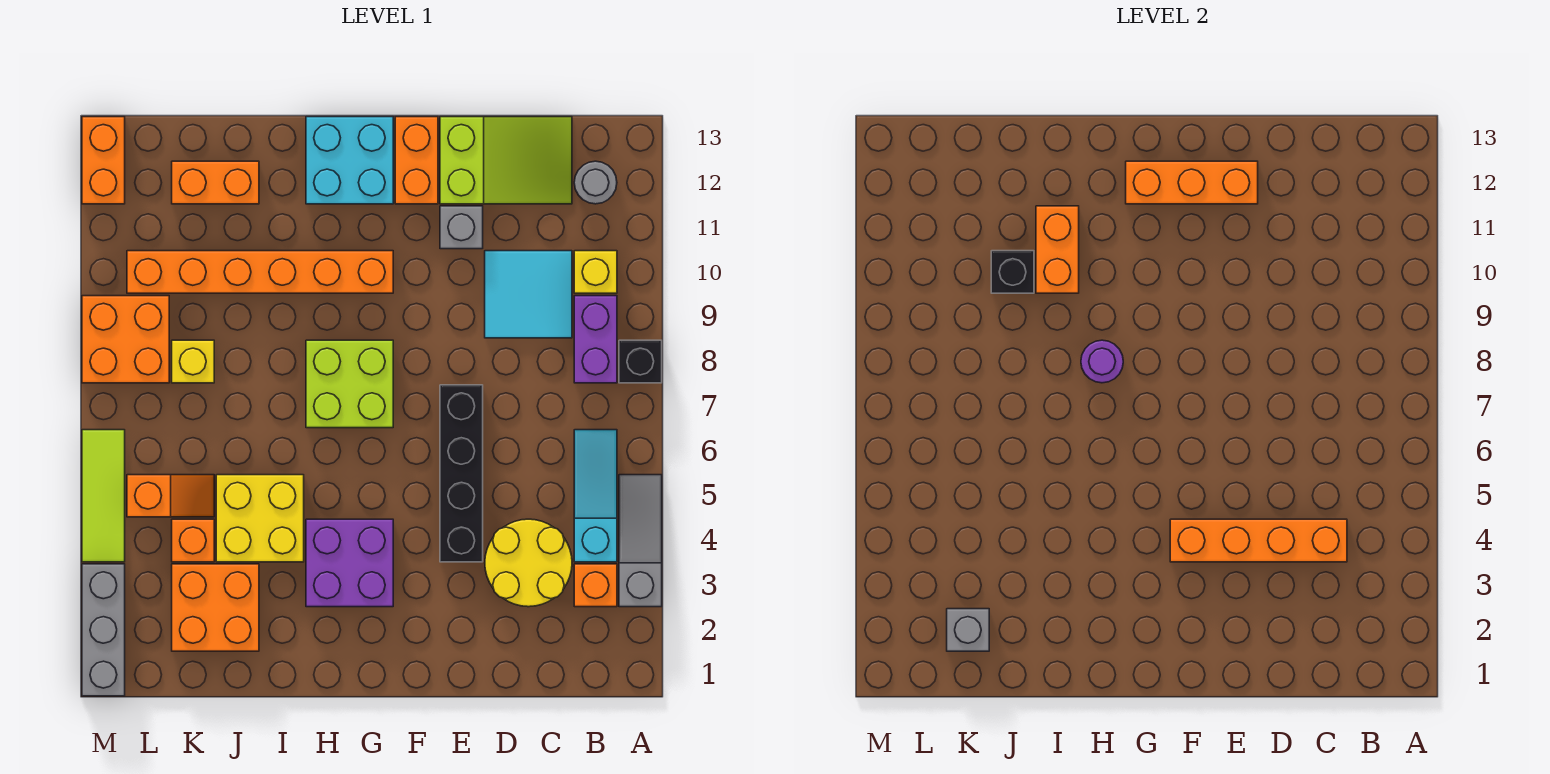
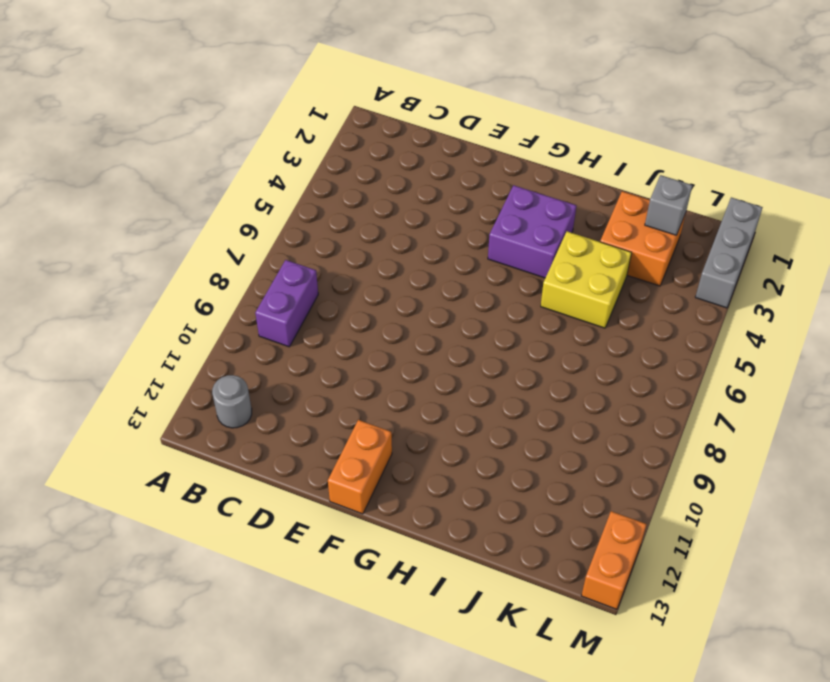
none -> grey 1x3 slope [619,475,662,607]
none -> black 1x1 brick [619,340,662,383]
none -> orange 1x1 brick [574,564,617,607]
none -> cyan 1x3 slope [574,430,617,562]

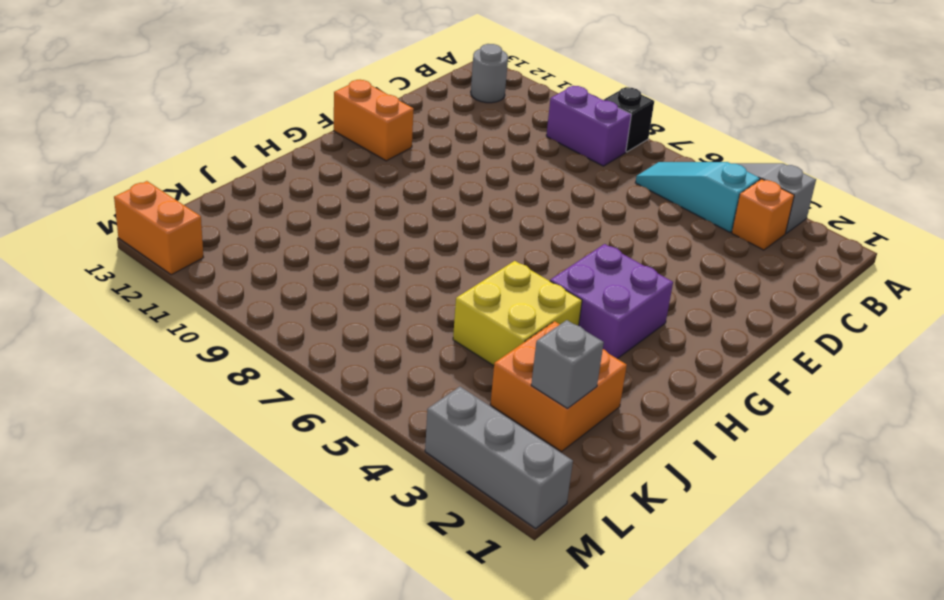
none -> yellow 1x1 brick [574,251,617,293]
none -> yellow 2x2 round brick [485,519,572,607]
none -> cyan 2x2 tile [485,251,572,338]
none -> lime 2x3 slope [440,117,572,204]

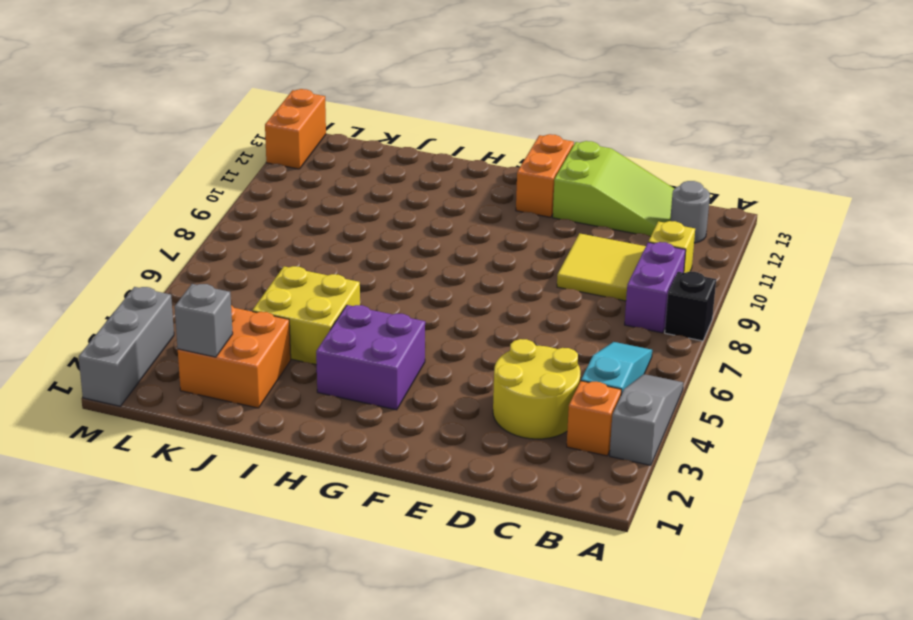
yellow 2x2 tile [557,233,646,301] -> cyan 2x2 tile [485,251,572,338]
none -> black 1x4 brick [440,385,483,562]
none -> grey 1x1 brick [440,206,483,249]
none -> lime 2x2 brick [306,340,393,428]
none -> orange 1x6 brick [127,251,393,293]

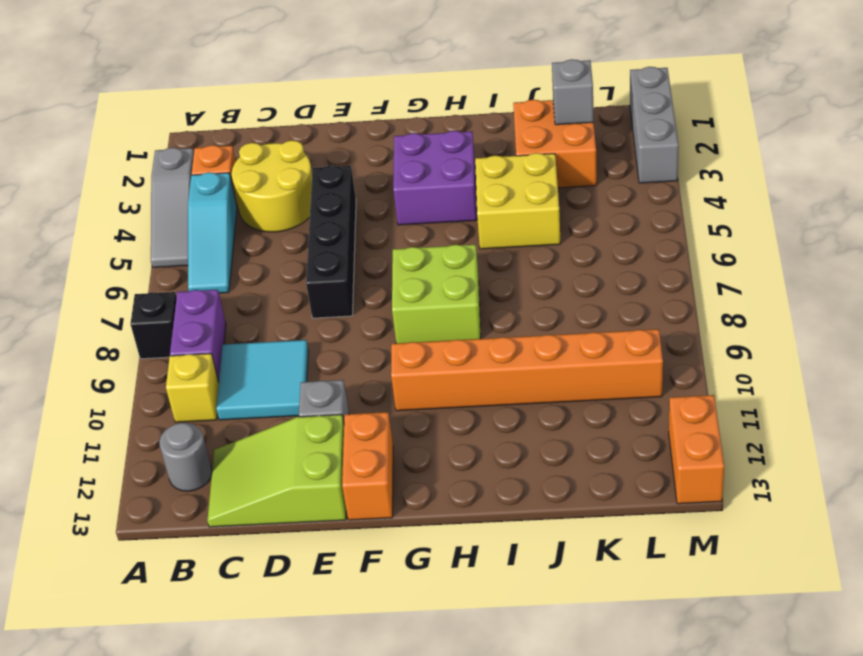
none -> cyan 2x2 brick [306,117,393,204]
none -> orange 1x2 brick [172,161,259,204]
none -> orange 1x1 brick [172,519,214,562]
none -> orange 1x2 slope [127,475,214,517]

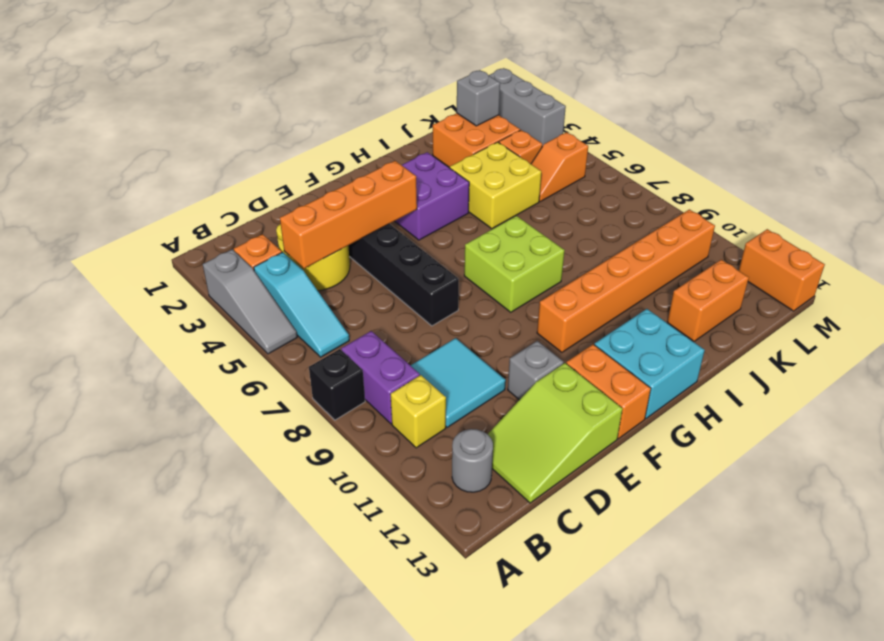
none -> yellow 1x1 brick [172,340,214,383]
none -> orange 2x2 brick [82,296,169,383]
none -> lime 1x3 tile [82,430,125,562]
none -> orange 1x3 brick [1126,161,1258,204]

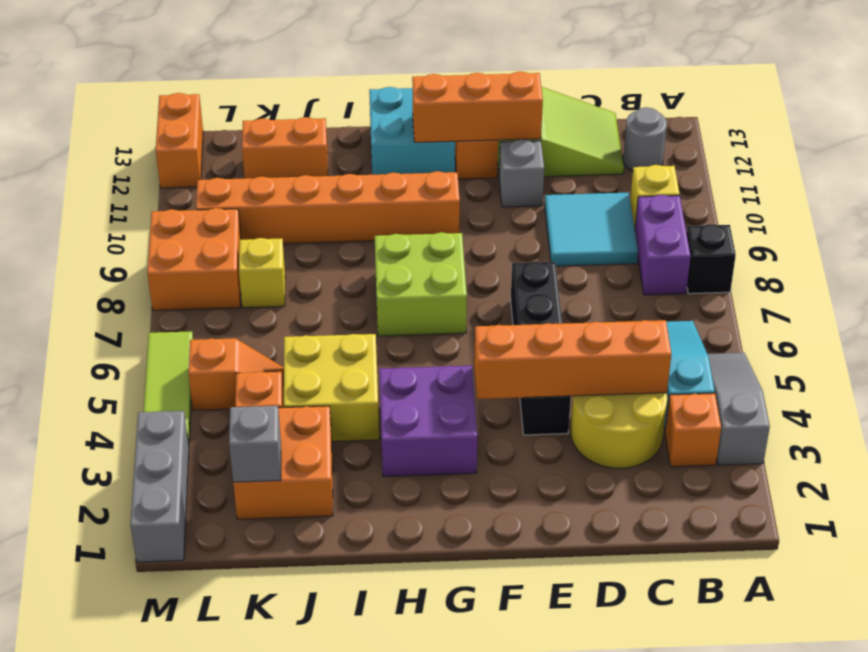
none -> purple 1x1 round brick [1081,340,1123,383]
none -> orange 1x2 brick [1036,206,1079,293]
none -> black 1x1 brick [991,251,1034,293]

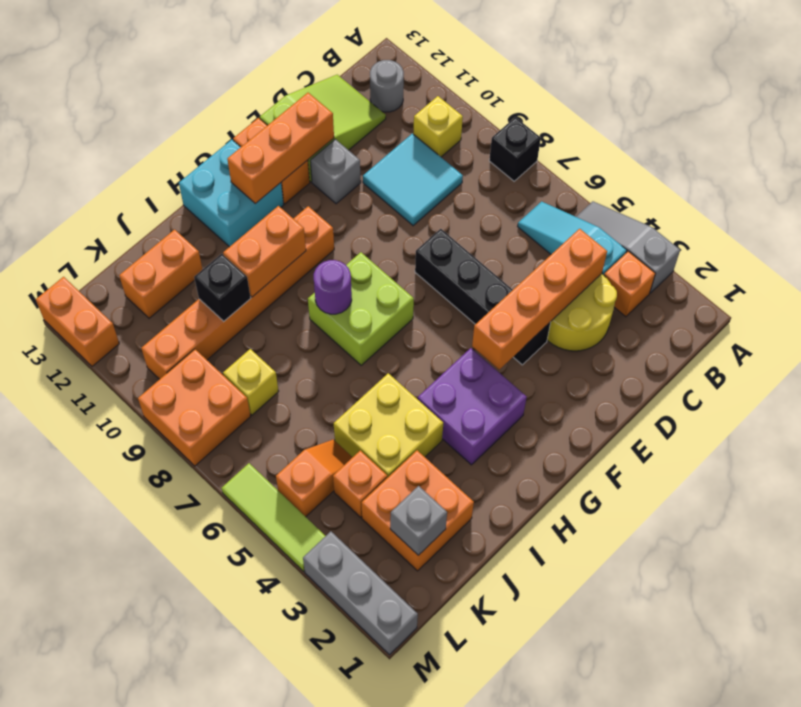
orange 1x2 brick [223,206,306,297] -> orange 1x2 brick turned to [1036,206,1079,293]
none -> purple 1x2 brick [574,296,617,383]

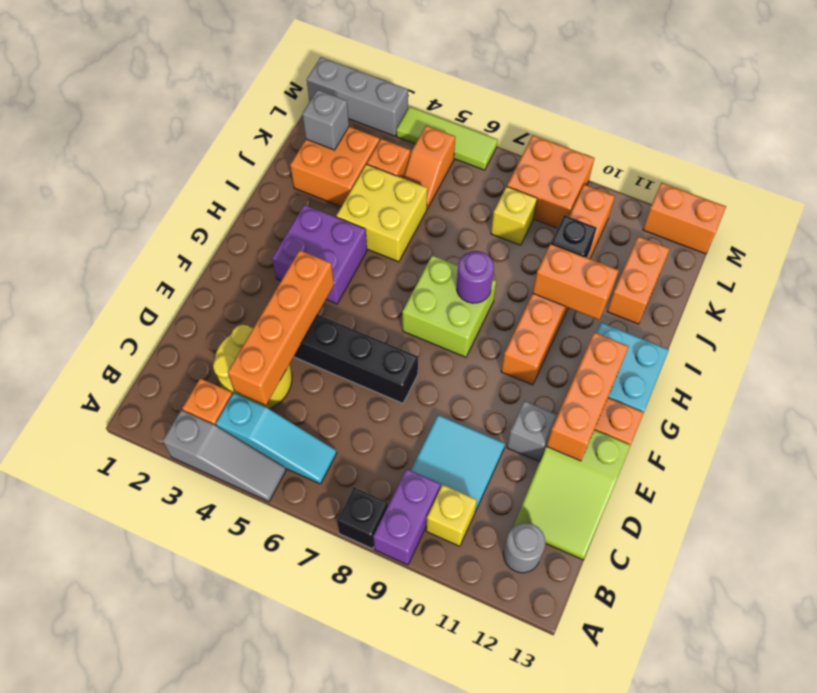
purple 1x2 brick [373,469,440,565] -> purple 1x2 brick turned to [574,296,617,383]

